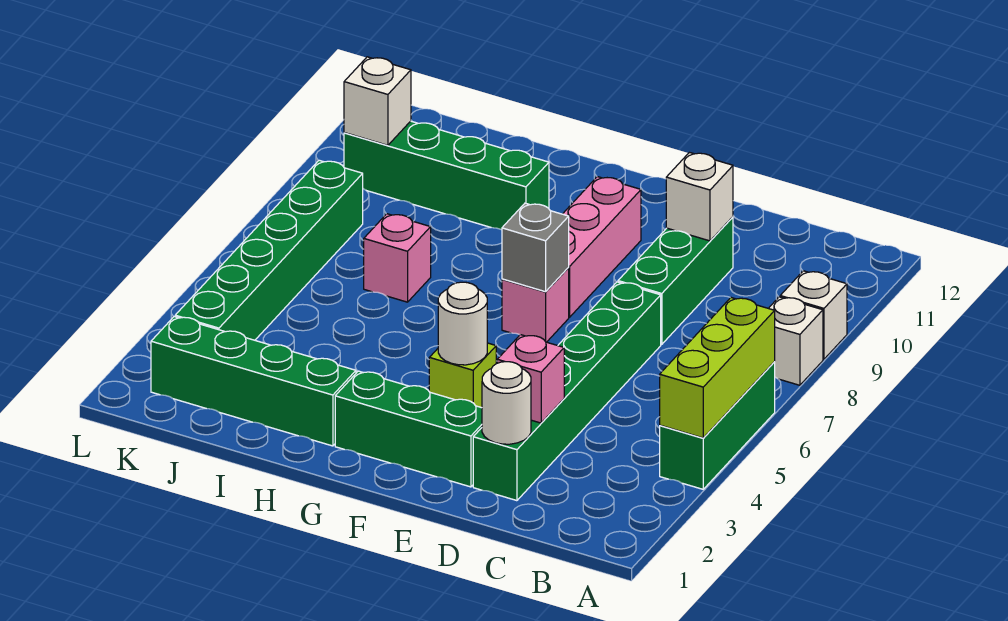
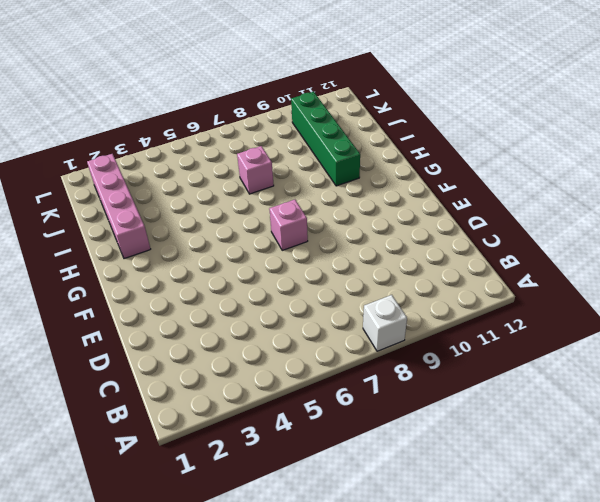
pink 1x4 brick [87,154,150,259] -> green 1x4 brick [151,317,356,446]
none -> green 1x3 brick [660,362,775,489]
none -> white 1x1 brick [780,271,847,359]
none -> green 1x6 brick [473,282,661,501]

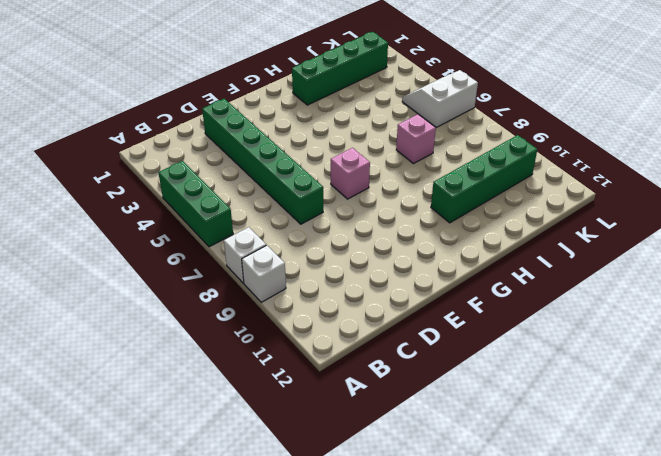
white 2x2 slope [402,70,478,127] -> green 1x6 brick [175,160,363,340]
none -> green 1x3 brick [618,217,733,344]
none -> green 1x3 brick [335,371,482,487]
none -> lime 1x1 brick [429,343,496,408]

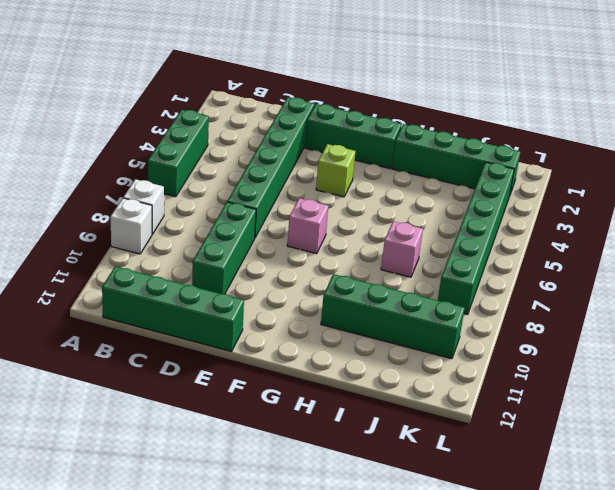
green 1x4 brick [102,266,244,352] -> none
none -> pink 1x3 brick [563,177,641,317]
none -> lime 1x3 brick [660,298,775,438]
none -> white 1x1 round brick [482,362,531,444]

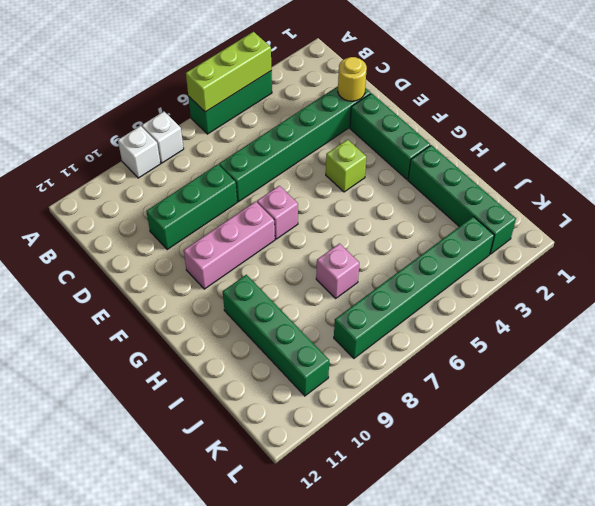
yellow 1x1 round brick [338,57,367,101] -> white 1x1 round brick [482,362,531,444]
none -> pink 1x1 brick [497,335,564,423]
none -> white 1x1 brick [666,153,733,241]
none -> white 1x1 round brick [438,282,487,365]

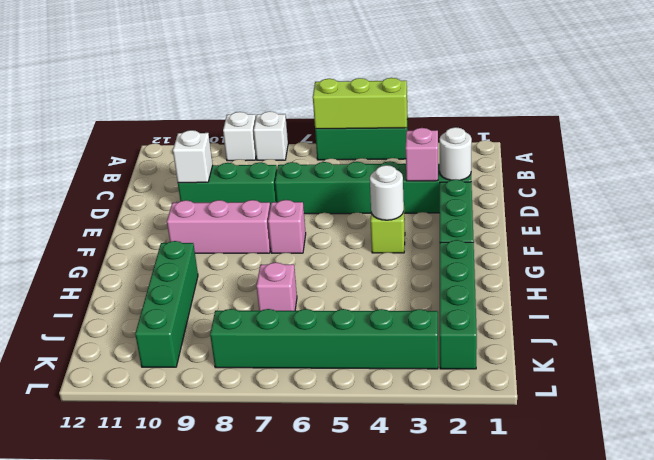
none -> grey 1x1 brick [502,203,569,292]
none -> white 1x1 brick [344,57,411,145]

